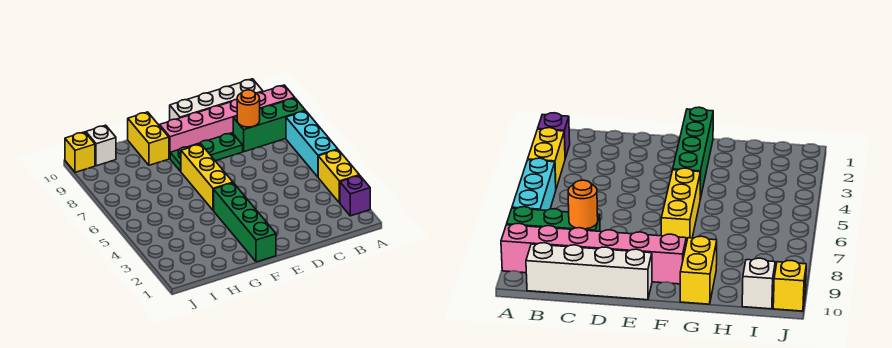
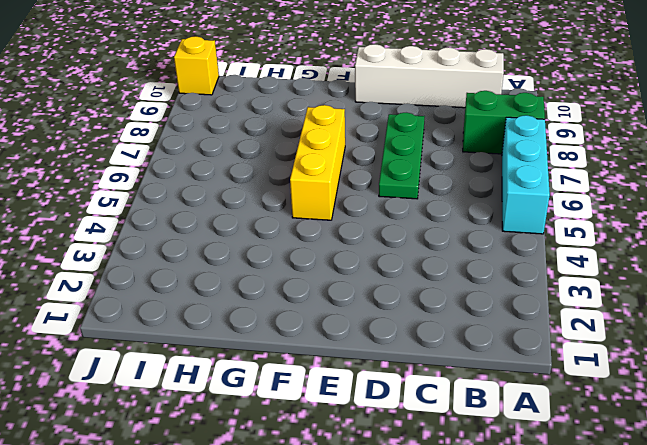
green 1x2 brick [463,91,545,154] -> green 1x3 brick [233,98,305,152]
green 1x3 plate [379,113,425,199] -> green 1x3 plate turned to [170,133,243,171]
none -> purple 1x1 brick [340,175,370,216]
none -> yellow 1x2 brick [318,150,359,203]
none -> pink 1x6 brick [160,85,295,158]

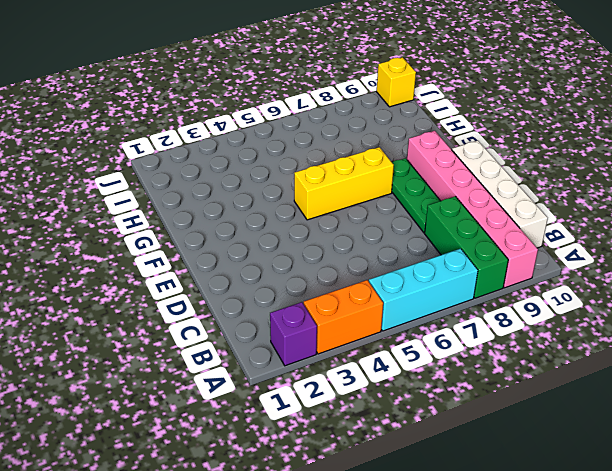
orange 1x2 brick [304,280,383,354] -> yellow 1x2 brick [318,150,359,203]
none -> green 1x4 brick [214,183,276,262]
none -> yellow 1x2 brick [128,112,169,165]
none -> white 1x1 brick [86,125,116,166]

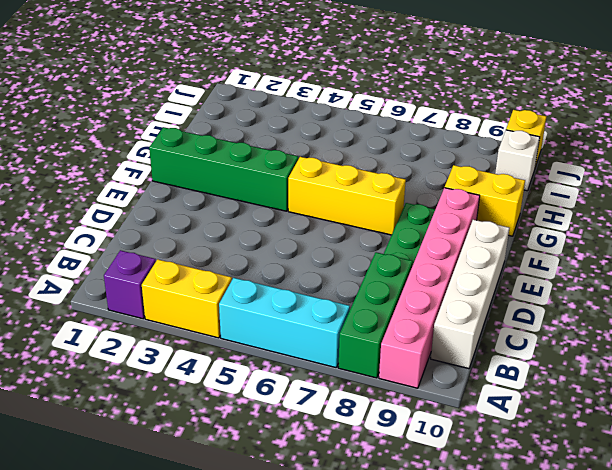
none -> orange 1x1 round brick [237,90,260,127]

